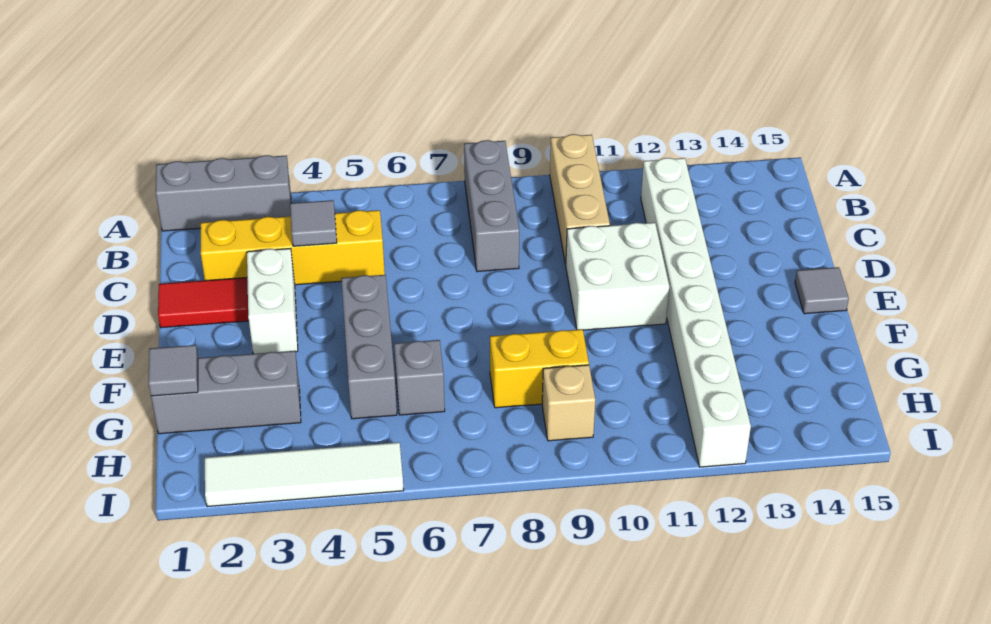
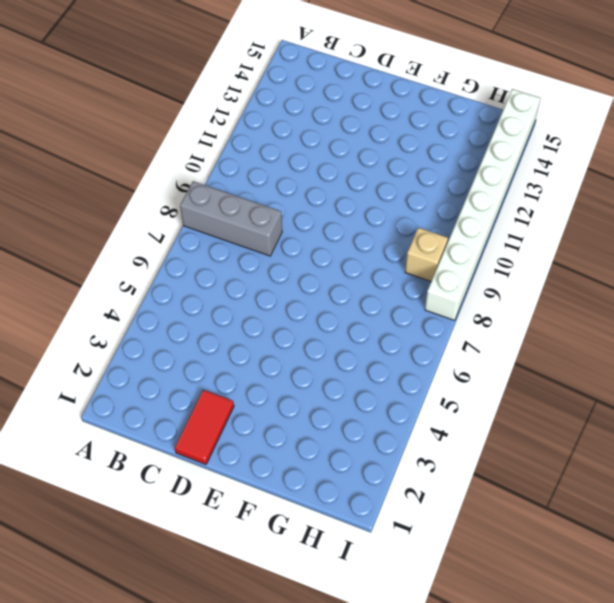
white 1x8 brick [425,89,540,320] -> white 1x8 brick turned to [641,158,751,467]
none -> grey 1x3 brick [156,155,291,231]
none -> tan 1x3 brick [550,134,610,265]
none -> yellow 1x4 brick [201,210,385,285]

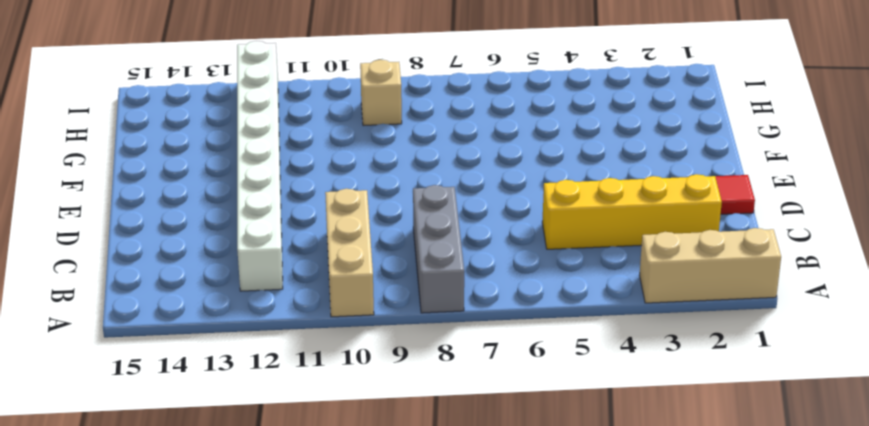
tan 1x3 brick [639,228,781,303] -> grey 1x3 brick [156,155,291,231]
none -> white 1x2 brick [247,249,298,354]
none -> white 2x2 brick [566,223,669,330]
none -> grey 1x3 brick [341,275,397,419]

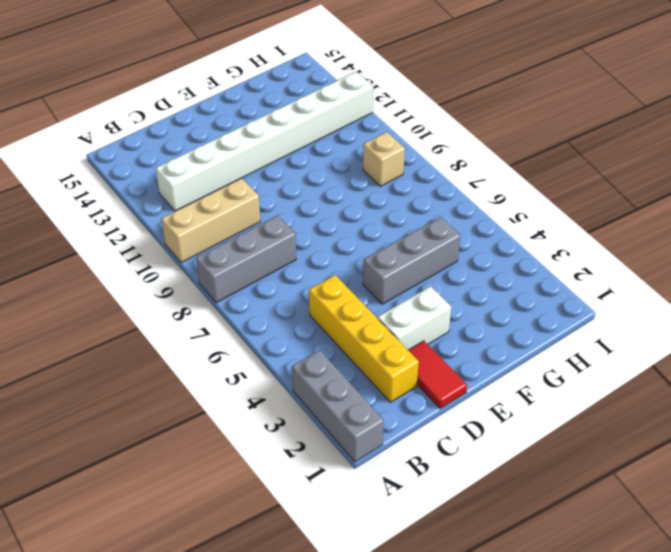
none -> white 2x2 brick [566,223,669,330]
none -> grey 1x1 tile [795,267,849,314]
none -> grey 1x3 brick [151,351,301,434]

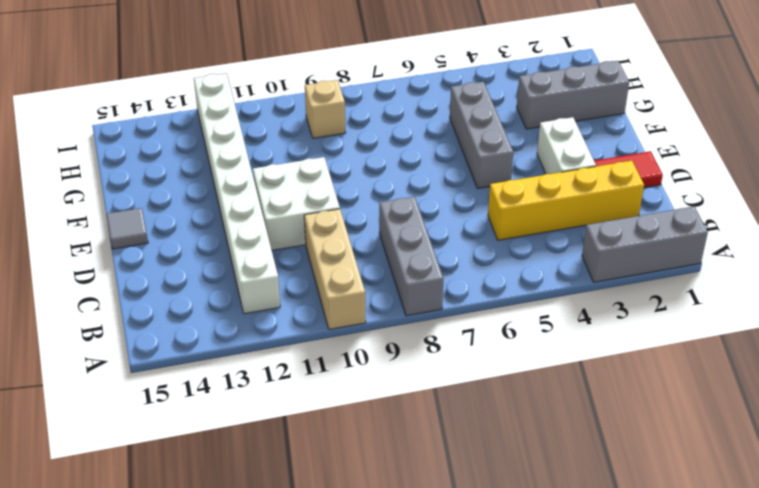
none -> grey 1x1 brick [394,340,445,415]
none -> yellow 1x2 brick [490,329,589,408]
none -> white 1x4 tile [205,442,404,507]

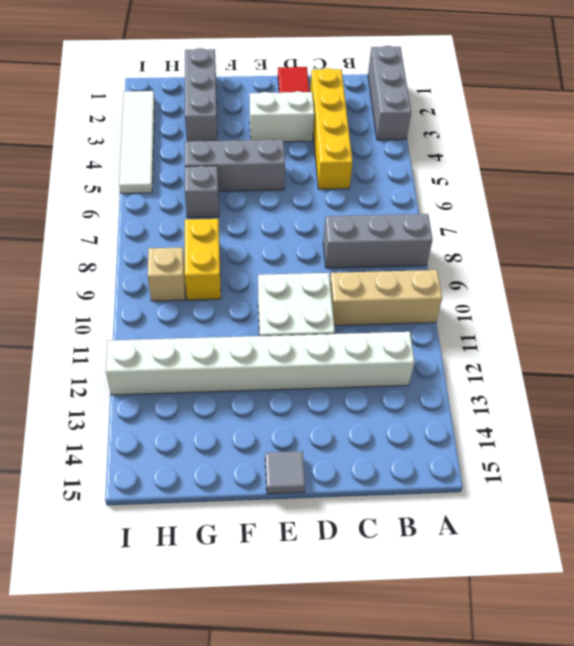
none -> grey 1x1 tile [290,200,337,246]
none -> grey 1x1 tile [148,345,198,396]

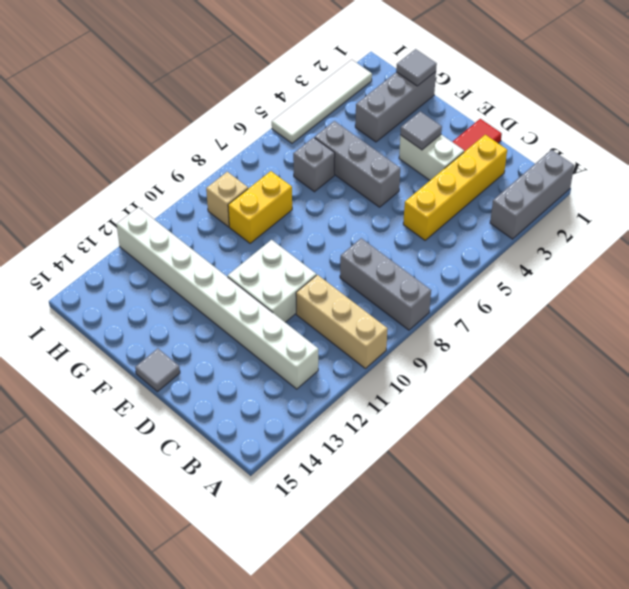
grey 1x1 tile [400,111,442,150] -> grey 1x1 tile moved to [290,200,337,246]

